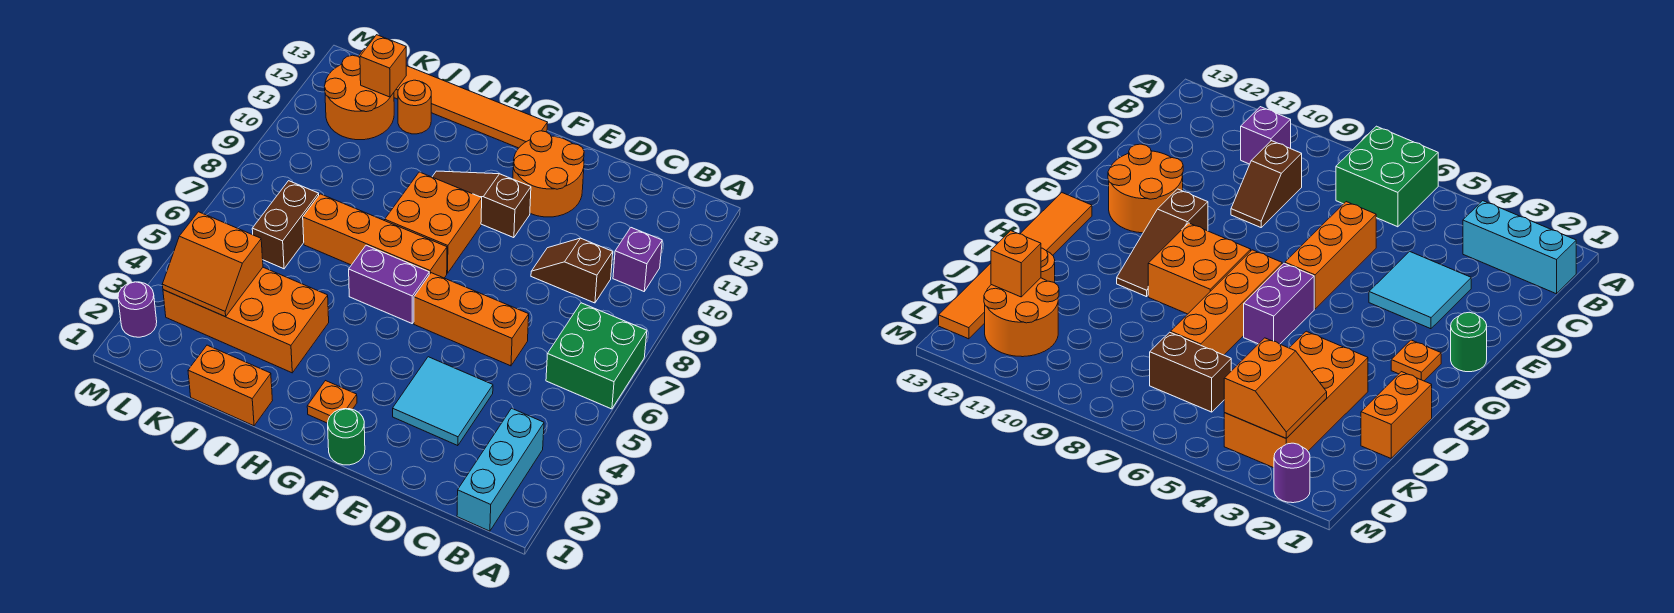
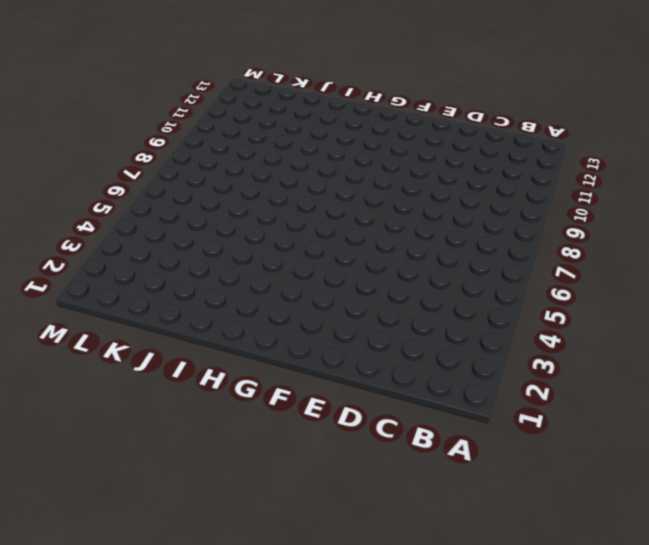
none -> green 2x2 brick [546,303,647,409]
none -> cyan 1x3 brick [457,408,544,531]
none -> purple 1x1 brick [613,228,662,291]

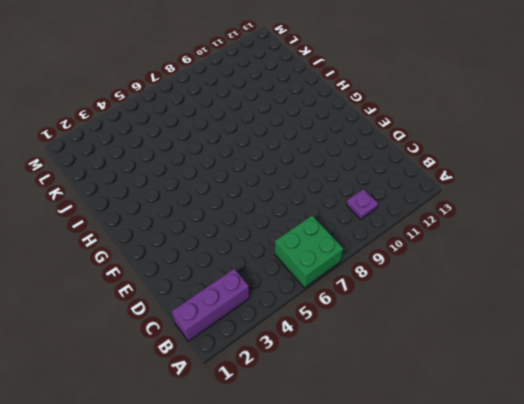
purple 1x3 brick [172,269,249,341] -> cyan 1x3 brick [457,408,544,531]
purple 1x1 plate [346,189,378,219] -> purple 1x1 brick [613,228,662,291]
none -> brown 1x2 slope [531,238,613,303]
none -> cyan 2x2 tile [393,357,493,446]
none -> orange 1x3 brick [414,273,529,366]

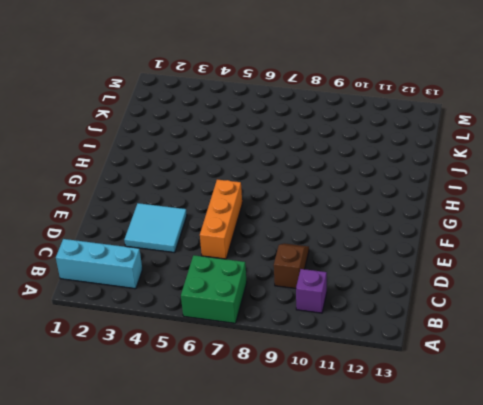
none -> orange 2x2 round brick [513,131,584,217]
none -> green 1x1 round brick [328,409,365,465]
none -> brown 1x3 slope [432,171,531,238]

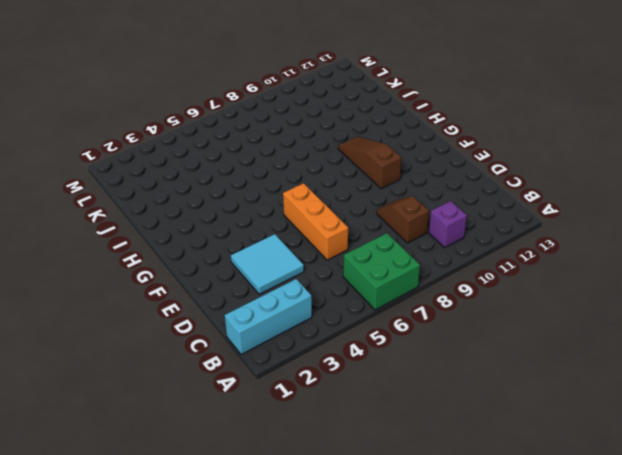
none -> orange 2x2 round brick [513,131,584,217]
none -> green 1x1 round brick [328,409,365,465]
none -> orange 1x1 plate [307,381,357,423]

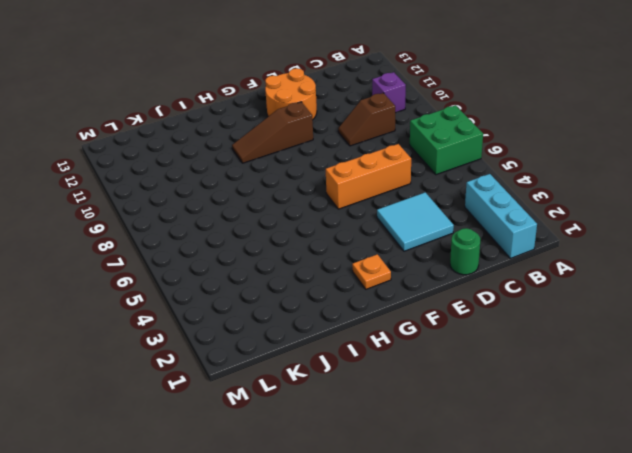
green 1x1 round brick [450,228,480,275] -> green 1x1 round brick moved to [328,409,365,465]
none -> purple 1x2 brick [349,245,429,323]
none -> orange 1x4 brick [303,194,447,278]
none -> orange 2x2 brick [385,172,482,273]

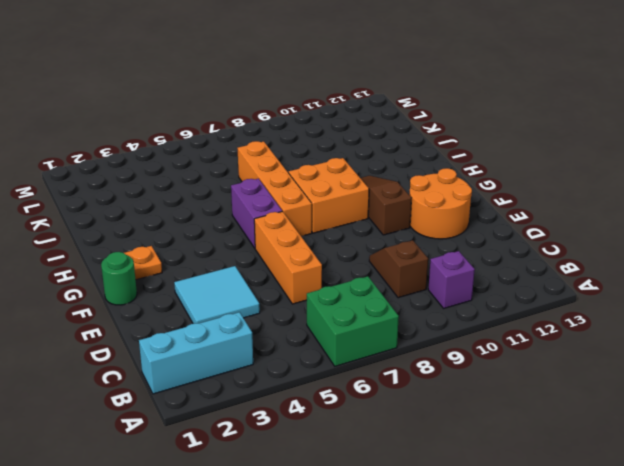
none -> orange 1x6 tile [358,49,547,148]
none -> orange 1x2 brick [188,345,273,426]
none -> orange 2x4 brick [163,267,329,373]

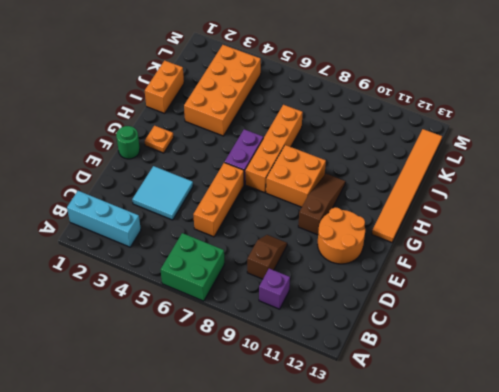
none -> orange 1x1 round brick [398,80,431,134]
none -> brown 1x2 brick [252,181,319,269]
none -> orange 2x2 round brick [324,55,394,140]

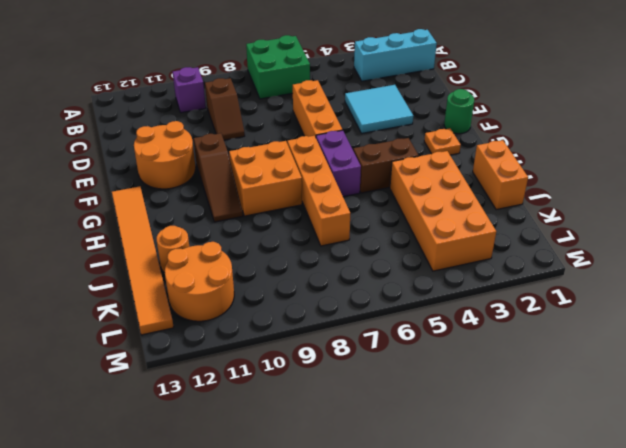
brown 1x2 brick [353,138,419,193] -> brown 1x2 brick moved to [252,181,319,269]
none -> purple 1x1 round brick [118,282,157,337]
none -> orange 2x2 slope [162,212,263,317]
none -> orange 1x1 brick [360,35,406,97]

